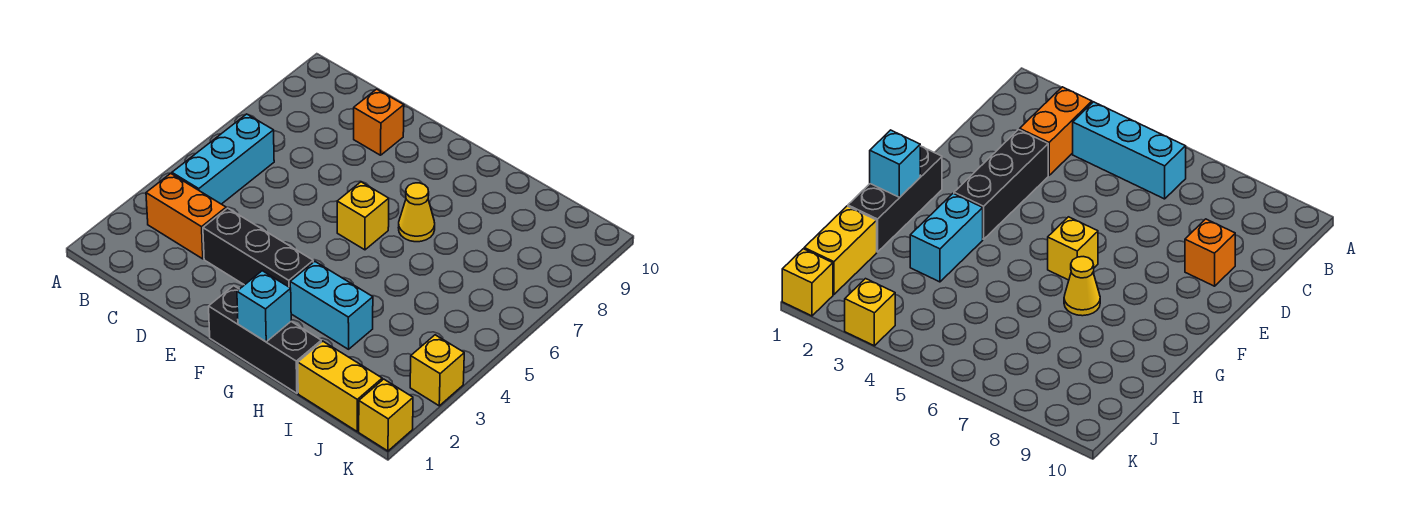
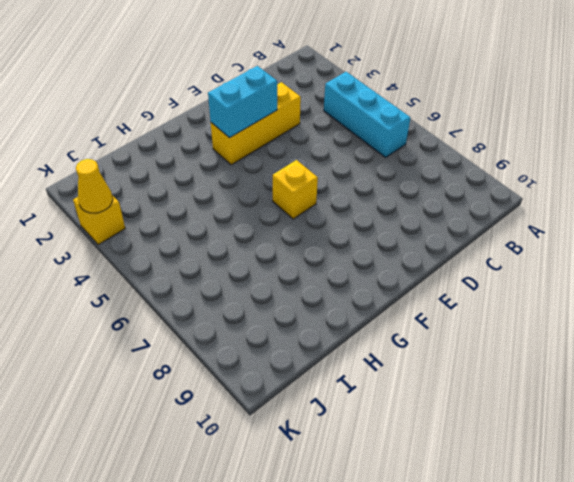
yellow 1x3 brick [211,82,301,165] -> black 1x3 brick [203,208,313,287]
cyan 1x2 brick [208,66,277,138] -> cyan 1x2 brick moved to [290,261,373,349]
yellow 1x1 cone [76,159,113,213] -> yellow 1x1 cone moved to [398,183,435,242]
none -> orange 1x2 brick [146,173,226,259]
none -> orange 1x1 brick [354,89,404,155]
none -> black 1x3 brick [209,286,321,393]

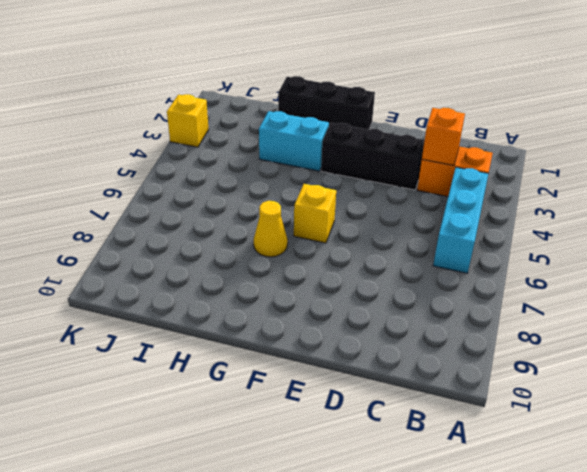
orange 1x1 brick [422,108,465,165] -> orange 1x1 brick moved to [354,89,404,155]
none -> yellow 1x2 brick [298,341,382,431]
none -> yellow 1x1 brick [359,379,413,451]
none -> cyan 1x1 brick [237,271,291,342]

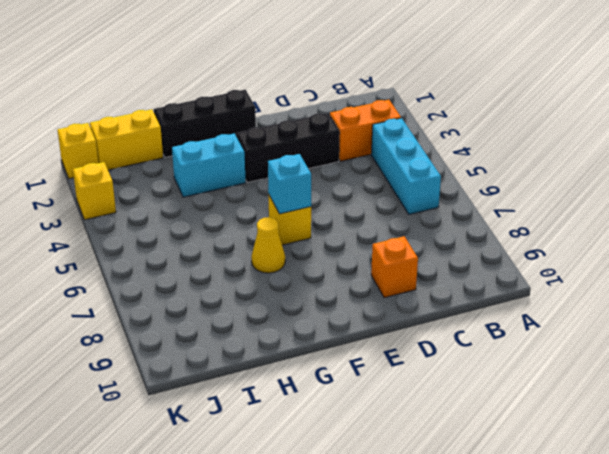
cyan 1x1 brick [268,154,311,214] -> cyan 1x1 brick moved to [237,271,291,342]

